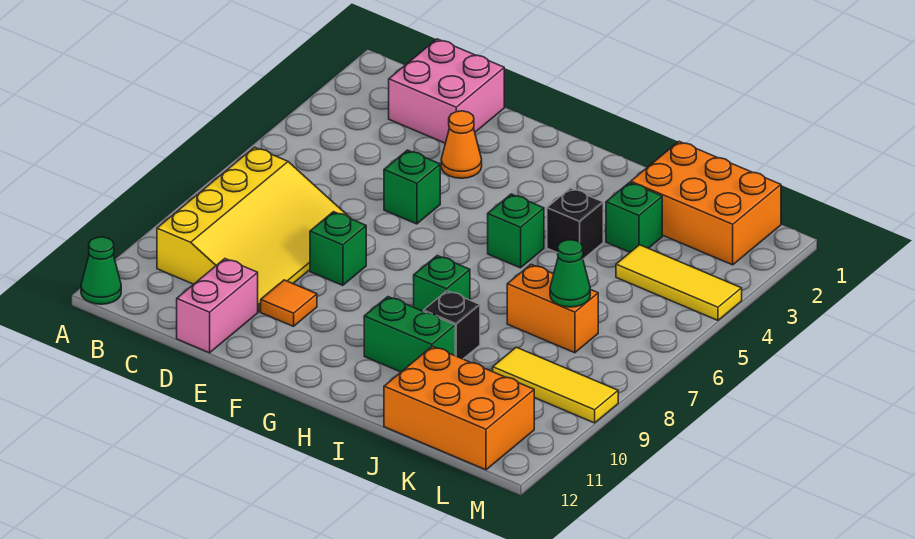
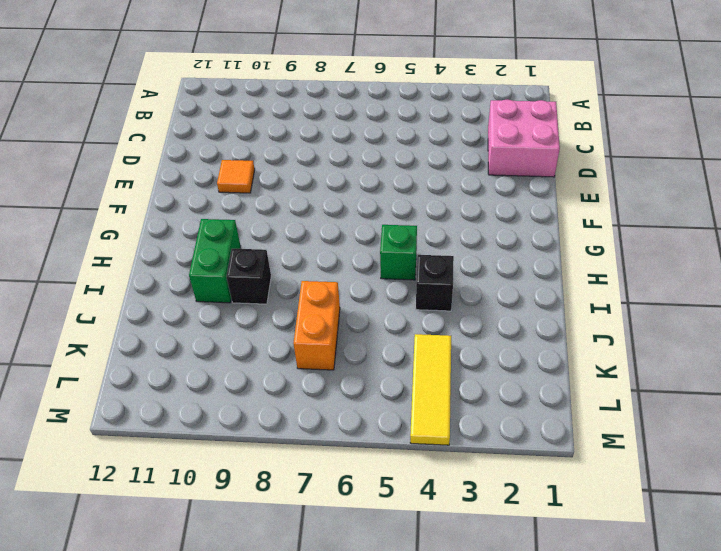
none -> green 1x1 cone [81,237,121,304]
none -> yellow 3x4 slope [157,147,351,312]
none -> pink 1x2 brick [177,259,258,353]

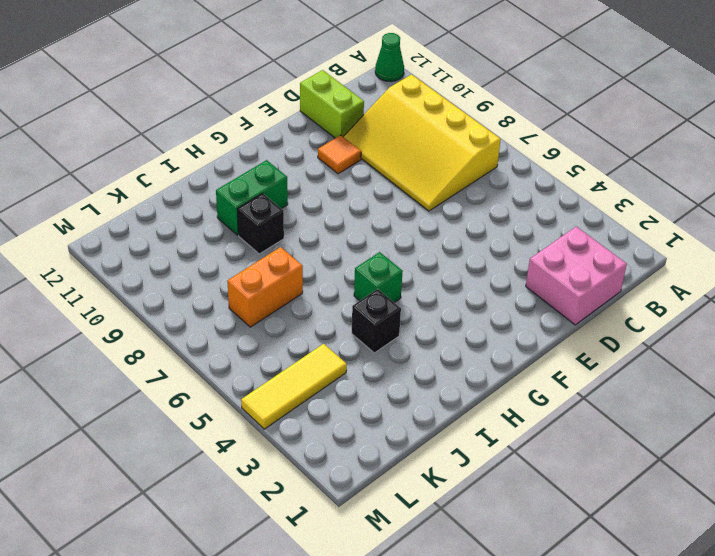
lime 1x2 brick [300,70,364,138] -> pink 1x2 brick [177,259,258,353]
none -> orange 1x1 cone [441,111,482,178]
none -> green 1x1 brick [384,150,440,224]
none -> green 1x1 brick [310,212,366,285]

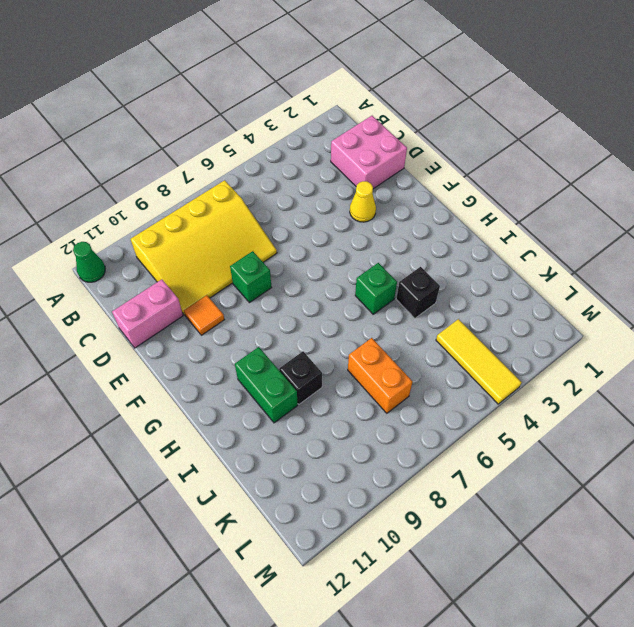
yellow 1x1 cone [350,181,376,222] -> orange 1x1 cone [441,111,482,178]
none -> green 1x1 brick [384,150,440,224]
none -> green 1x1 brick [414,256,470,311]
none -> orange 2x3 brick [631,141,781,265]

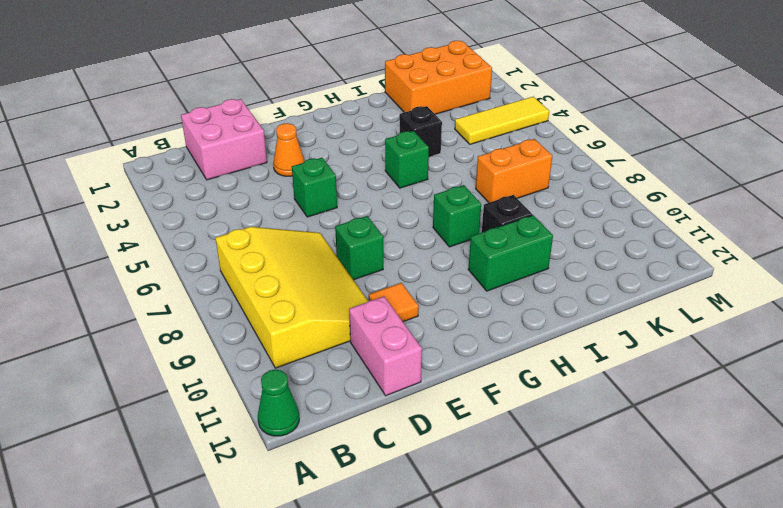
none -> green 1x1 brick [606,182,662,252]
none -> orange 2x3 brick [384,346,534,470]
none -> yellow 1x3 tile [493,347,618,423]

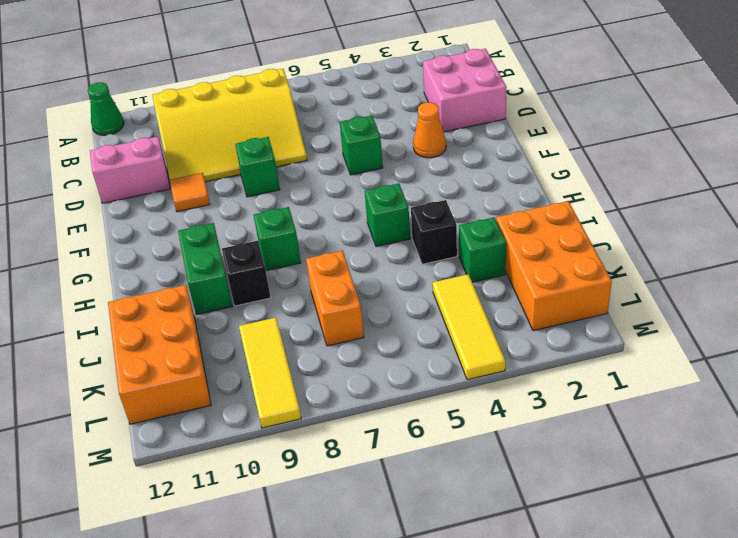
none -> green 1x1 cone [550,240,590,307]

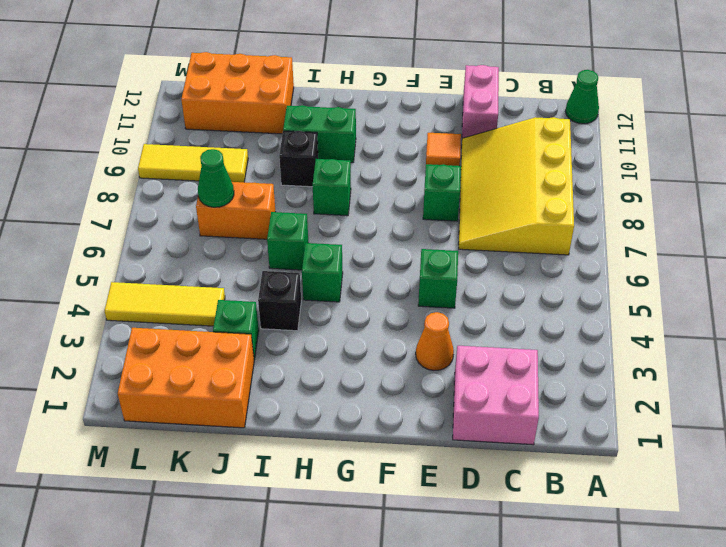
green 1x1 brick [267,212,308,270] -> none

